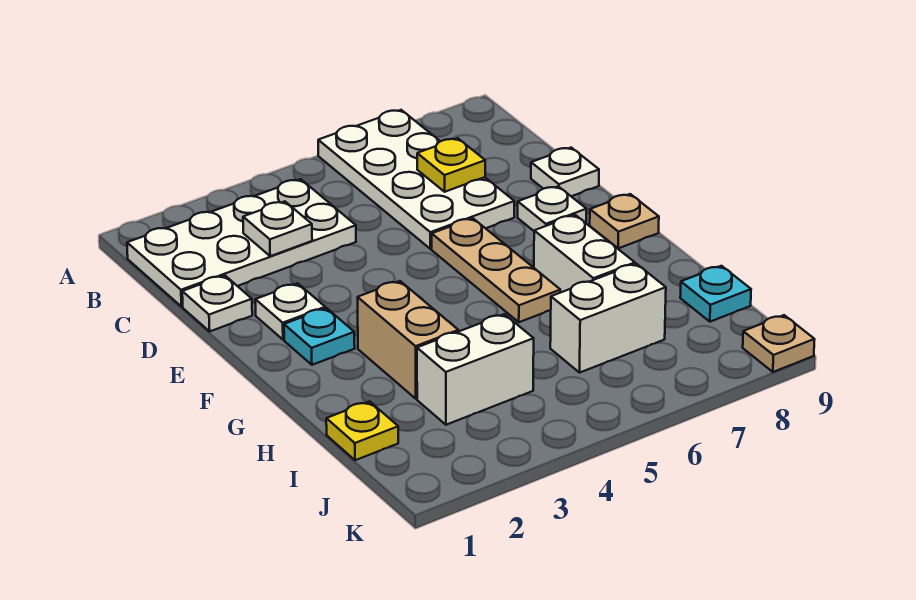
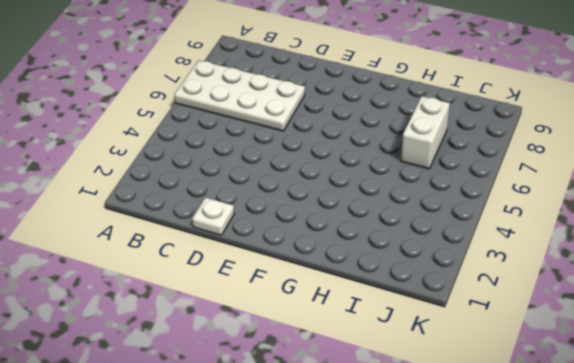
none -> white 2x4 plate [127,179,356,307]
none -> white 1x1 plate [531,148,599,196]
none -> white 1x1 plate [255,283,325,340]

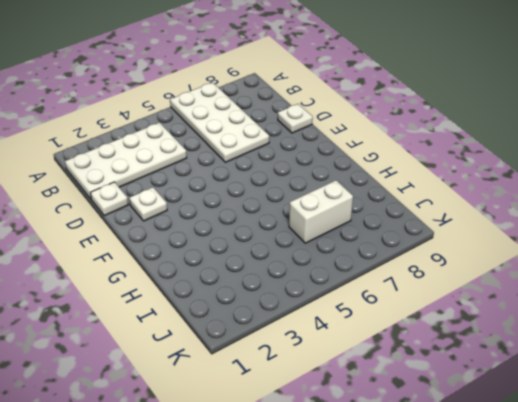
none -> tan 1x3 plate [432,218,560,322]
none -> white 1x1 plate [518,186,586,231]
none -> cyan 1x1 plate [284,308,355,365]

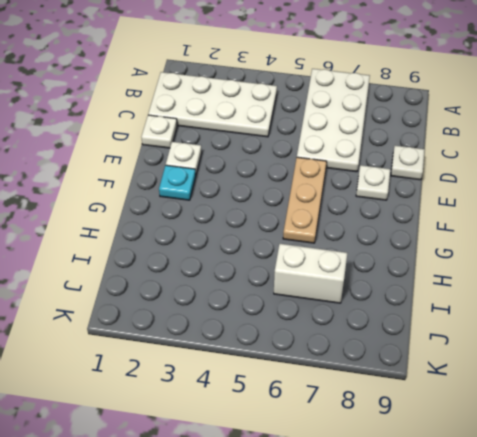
none -> tan 1x1 plate [590,194,659,248]
none -> tan 1x2 brick [358,281,458,399]
none -> white 1x2 brick [534,215,635,293]

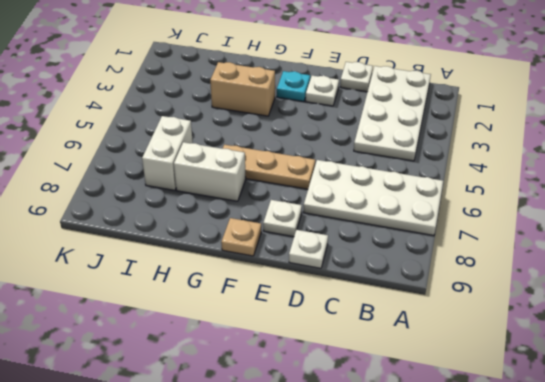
none -> yellow 1x1 plate [326,401,398,460]
none -> white 1x2 brick [417,314,534,425]
none -> cyan 1x1 plate [680,266,751,322]

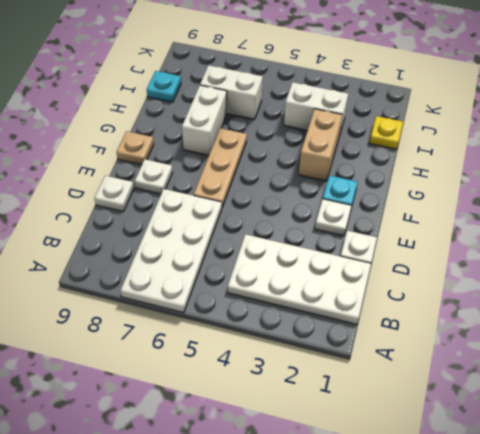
none -> tan 1x1 plate [743,315,815,372]
none -> white 1x1 plate [243,201,312,256]
none -> yellow 1x1 plate [417,138,485,192]

